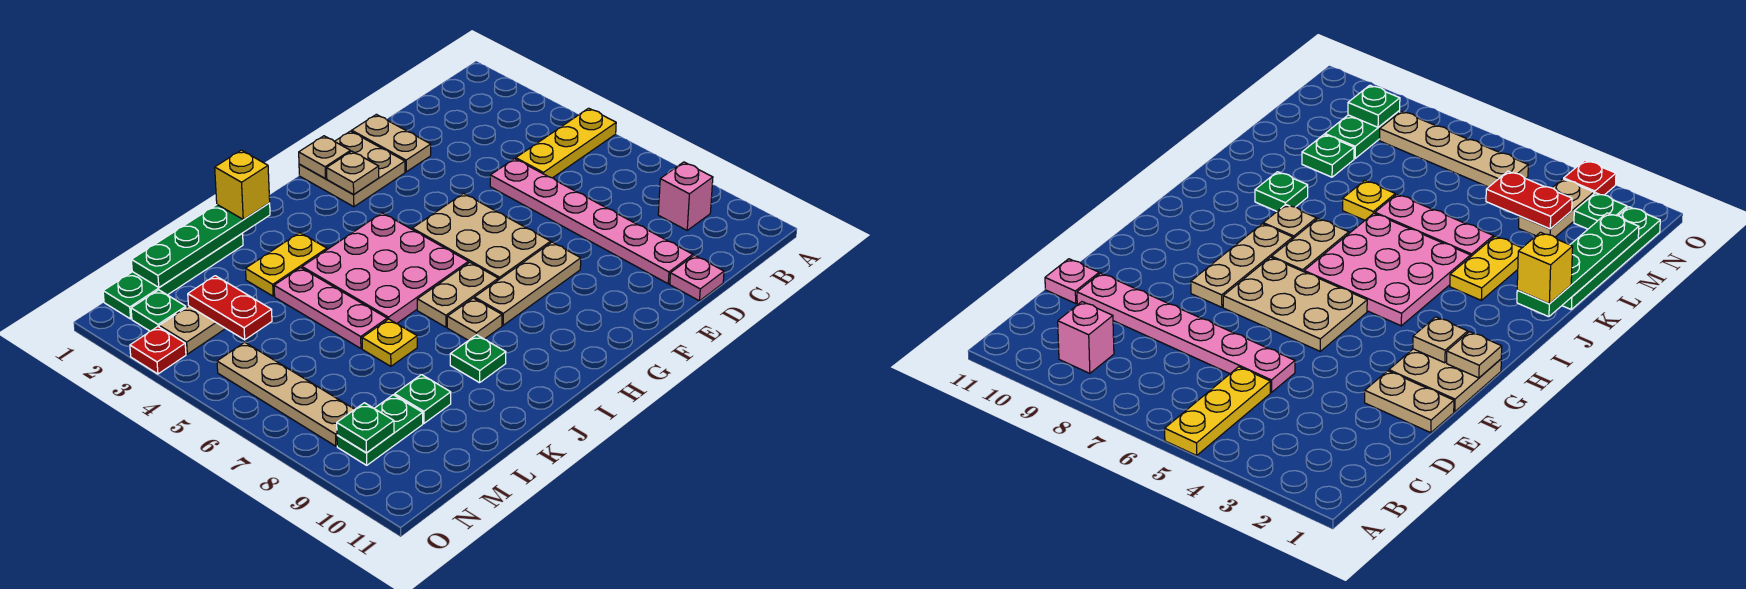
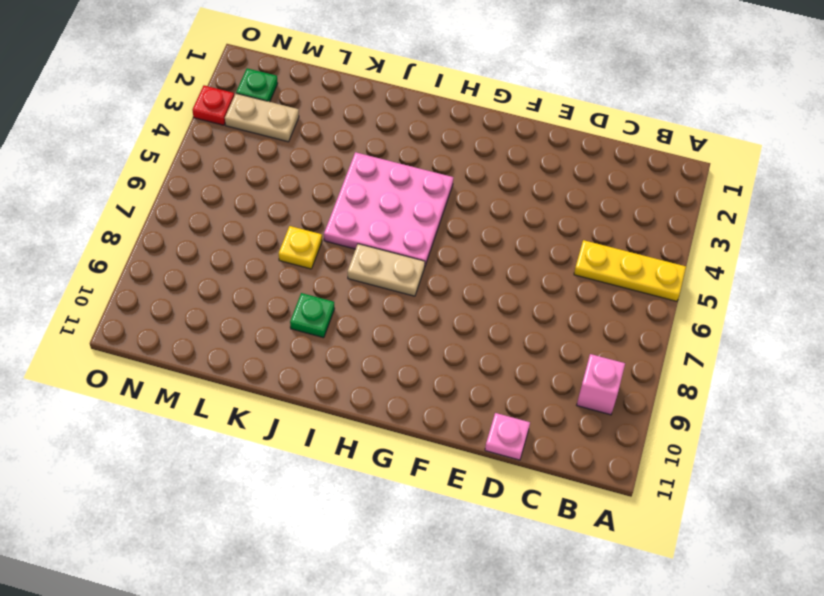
none -> pink 1x6 plate [490,159,693,284]
none -> tan 1x2 plate [352,114,431,172]
none -> tan 2x2 plate [299,131,405,207]

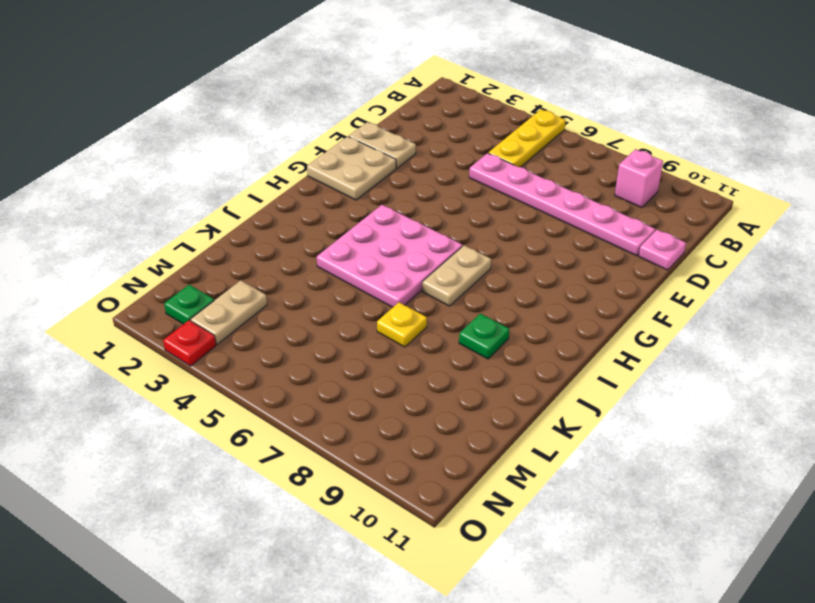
none -> tan 2x3 plate [412,193,551,280]
none -> tan 1x3 plate [474,242,581,325]
none -> tan 1x1 plate [447,298,502,341]

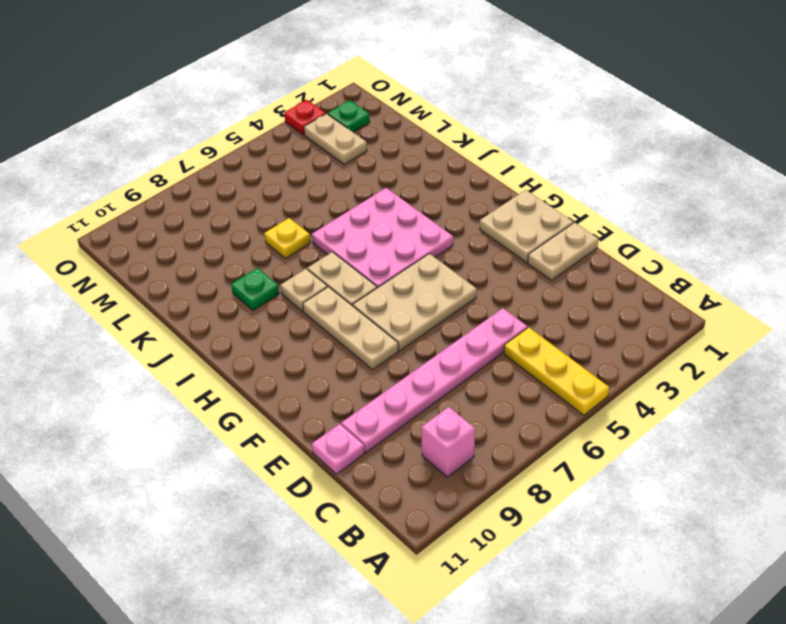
none -> yellow 1x2 plate [246,233,327,296]
none -> green 1x4 plate [103,234,243,319]
none -> pink 1x3 plate [274,268,387,349]

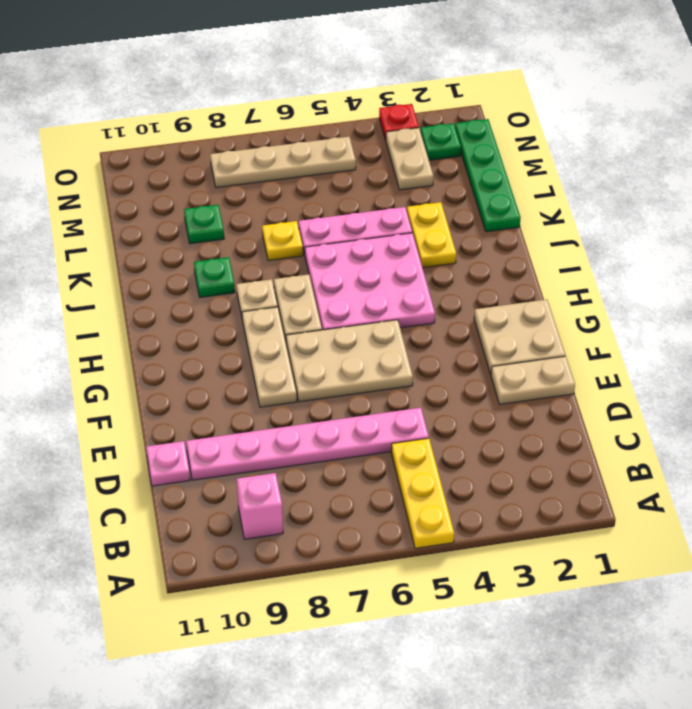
none -> green 1x2 plate [337,395,423,465]
none -> tan 1x1 plate [299,136,351,179]
none -> tan 1x1 plate [327,151,379,195]

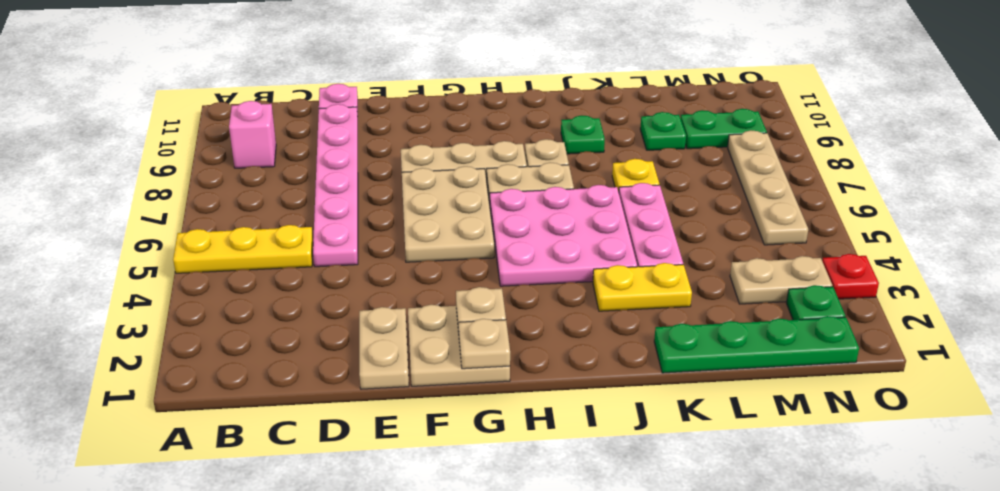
none -> green 1x4 plate [131,203,270,287]
none -> red 1x2 plate [188,276,272,340]
none -> green 1x1 plate [337,403,394,453]

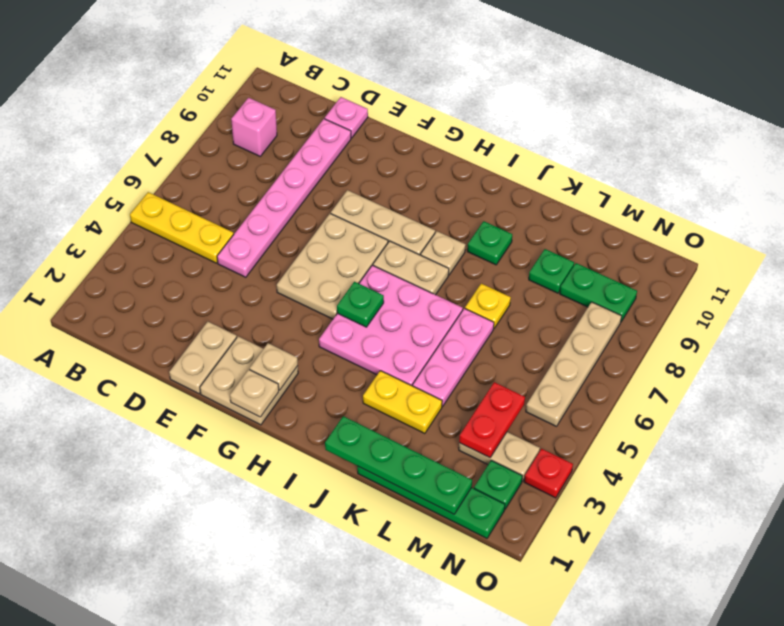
green 1x1 plate [337,282,384,327] -> green 1x1 plate moved to [337,403,394,453]
none -> yellow 1x1 brick [215,150,270,220]

